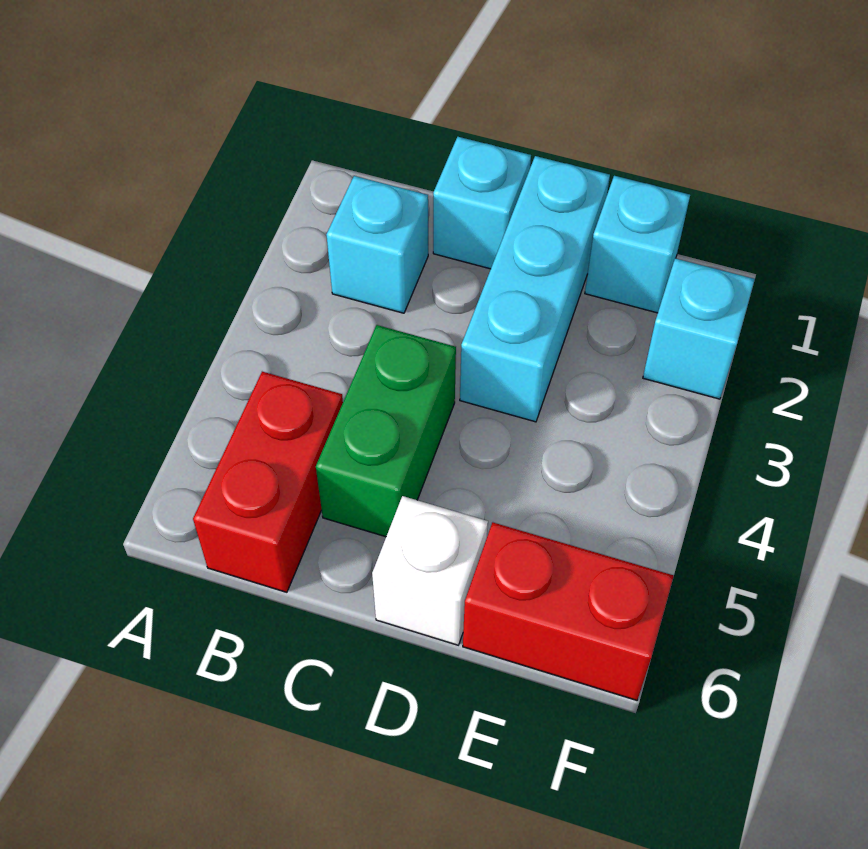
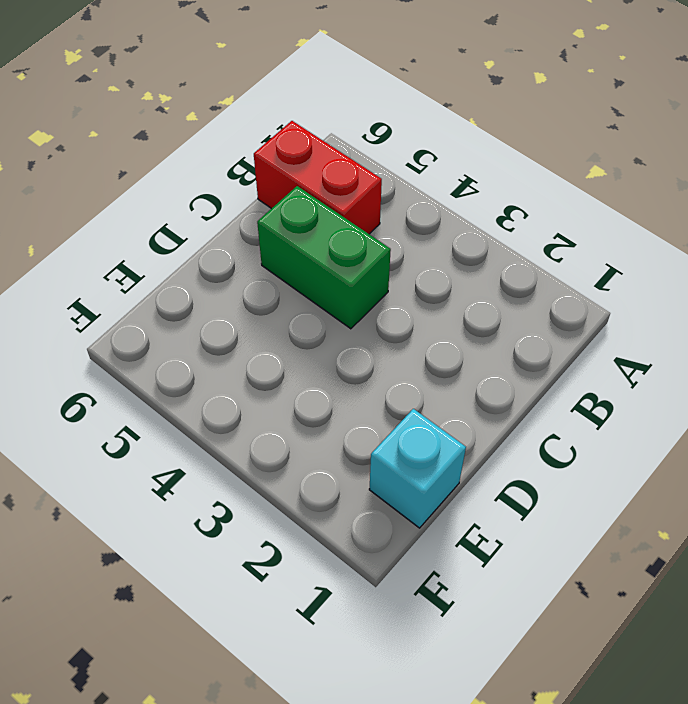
none -> cyan 1x1 brick [326,176,428,313]
none -> cyan 1x1 brick [433,137,531,269]

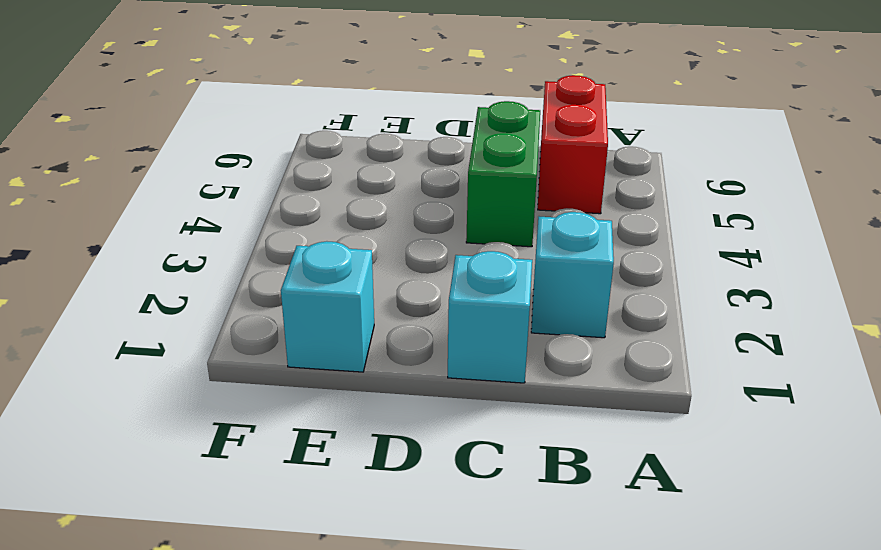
none -> cyan 1x3 brick [460,156,610,422]
none -> white 1x1 brick [372,496,488,645]

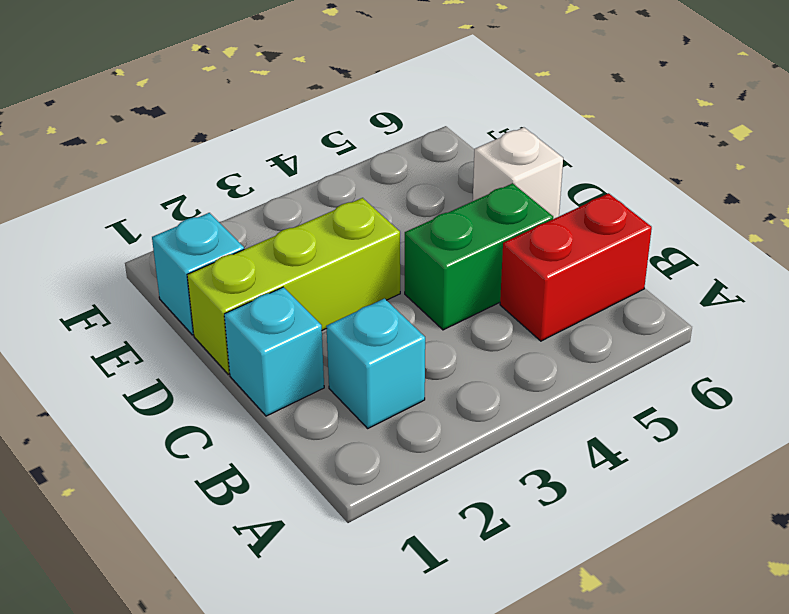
lime 1x3 brick [187,198,400,374] -> cyan 1x3 brick [460,156,610,422]
none -> red 1x2 brick [463,522,674,700]
none -> cyan 1x1 brick [643,258,755,399]

